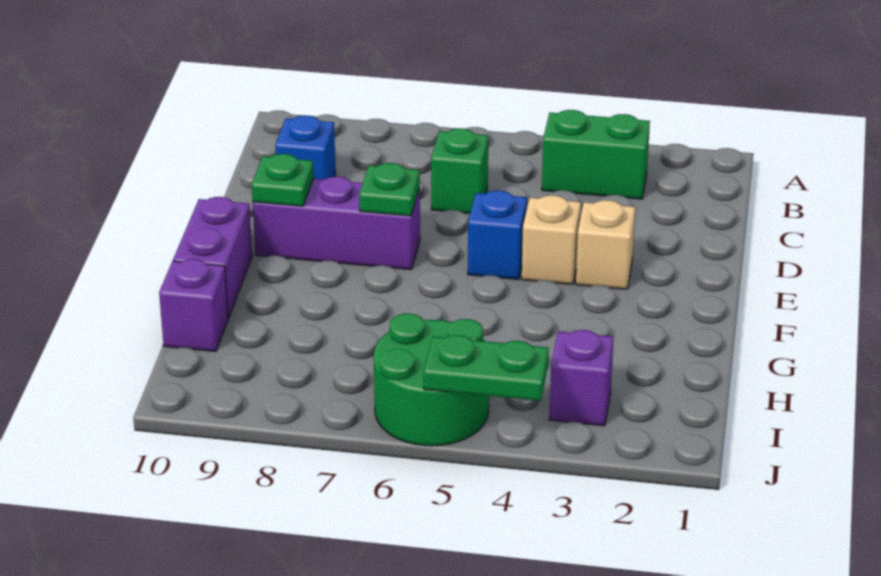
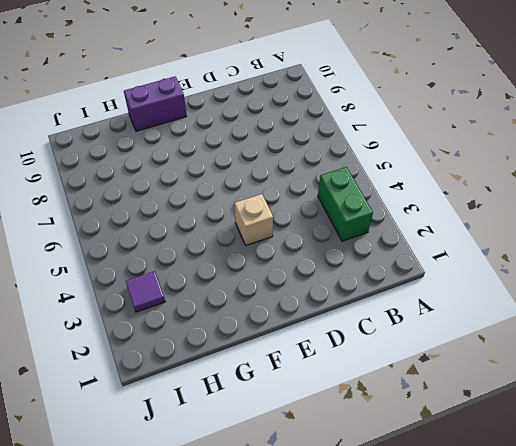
purple 1x1 tile [126,271,165,312] -> purple 1x1 brick [549,330,613,426]
none -> green 1x1 brick [431,129,488,213]
none -> blue 1x1 brick [275,116,336,180]
none -> tan 1x1 brick [576,200,635,289]

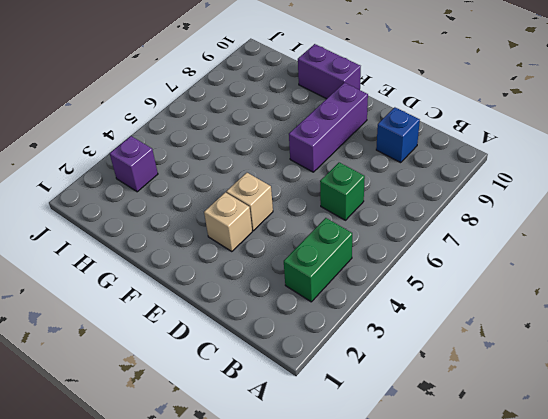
none -> blue 1x1 brick [468,191,527,279]
none -> purple 1x1 brick [159,259,228,352]
none -> green 2x2 round brick [374,314,489,446]

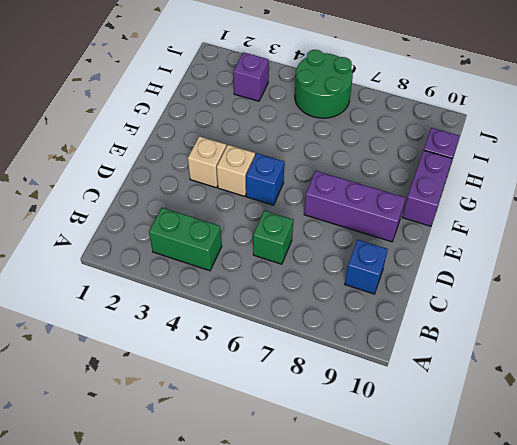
none -> green 1x1 plate [359,163,420,216]
none -> green 1x1 plate [252,154,314,206]
none -> green 1x2 plate [424,335,549,401]

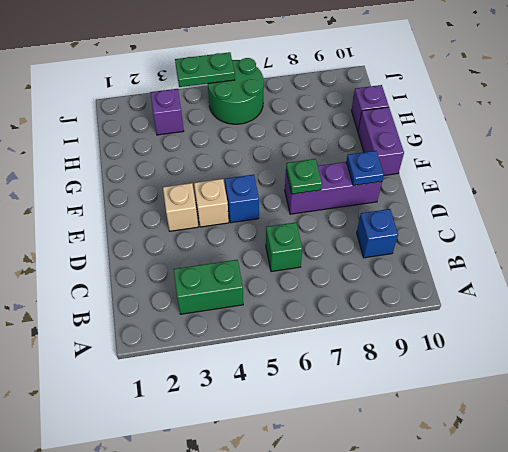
blue 1x1 plate [346,151,384,186] -> green 1x1 plate [252,154,314,206]

